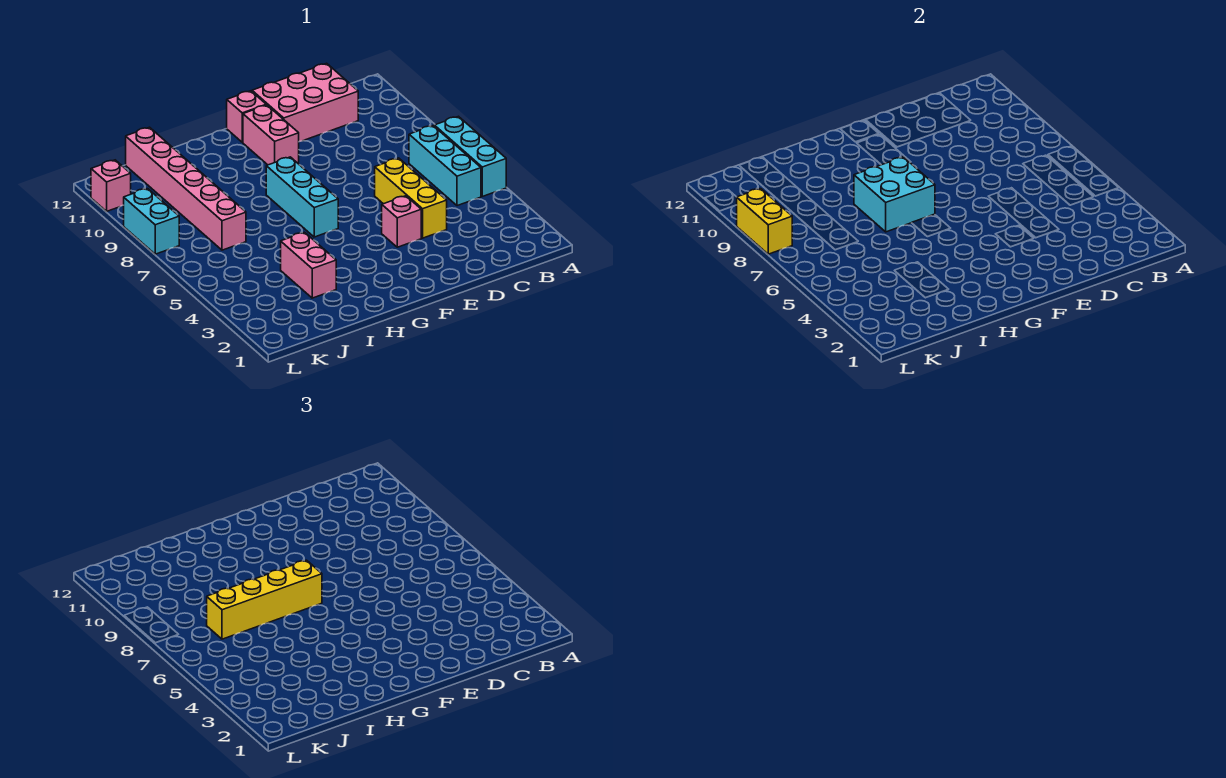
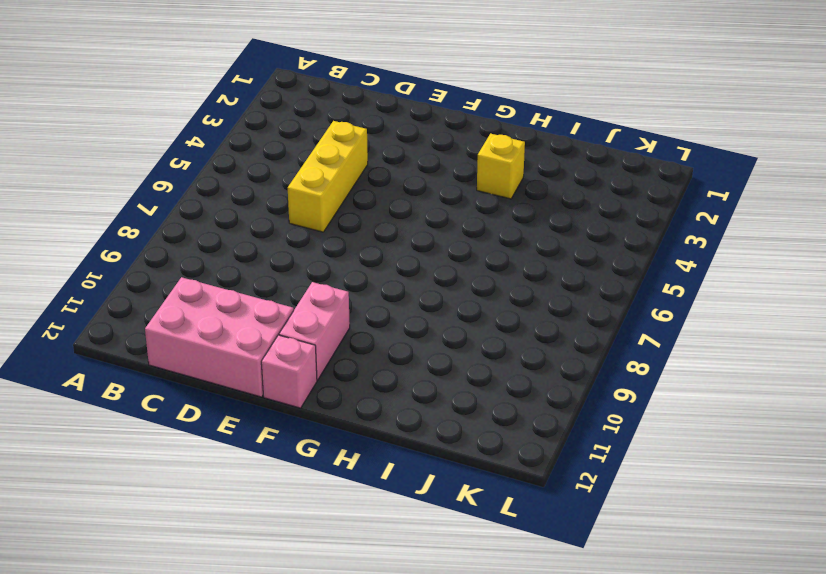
yellow 1x1 brick [477,134,525,199] -> none
none -> cyan 1x3 brick [434,116,506,196]
none -> cyan 1x3 brick [409,126,481,206]
none -> pink 1x1 brick [382,196,421,247]

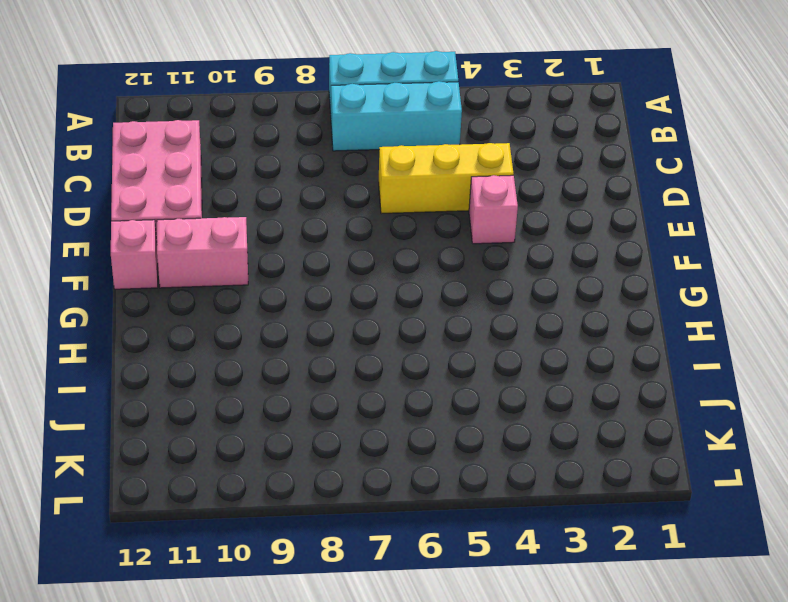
none -> cyan 1x3 brick [266,157,338,237]
none -> pink 1x2 brick [281,232,336,298]
none -> pink 1x6 brick [126,127,246,250]

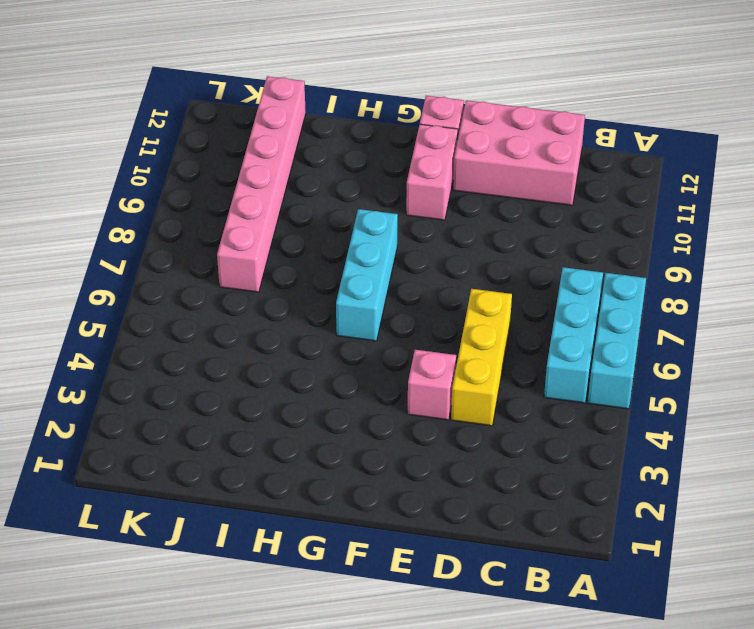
none -> pink 1x2 brick [281,232,336,298]
none -> cyan 1x2 brick [124,189,179,254]
none -> pink 1x1 brick [91,160,131,211]

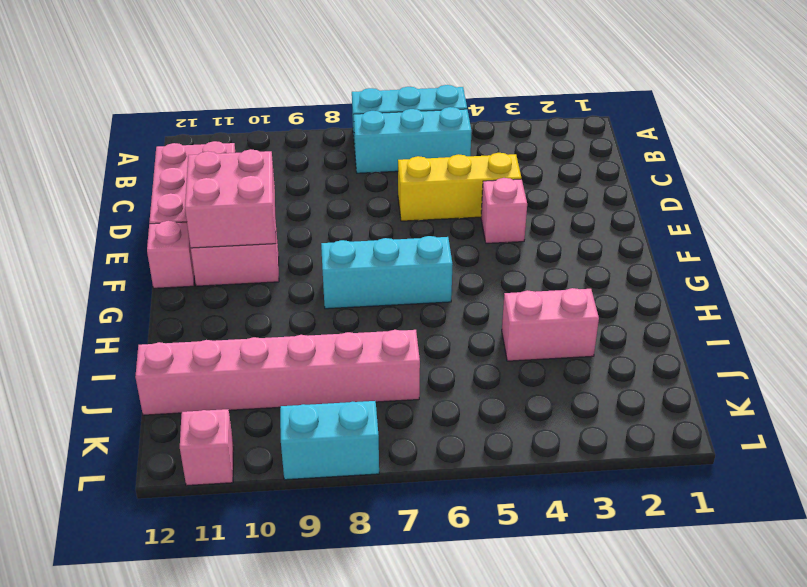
pink 2x2 brick [185,149,276,248] -> none
none -> cyan 2x2 brick [854,157,935,232]
none -> yellow 1x2 brick [737,189,792,254]
none -> yellow 1x4 brick [207,560,322,639]

